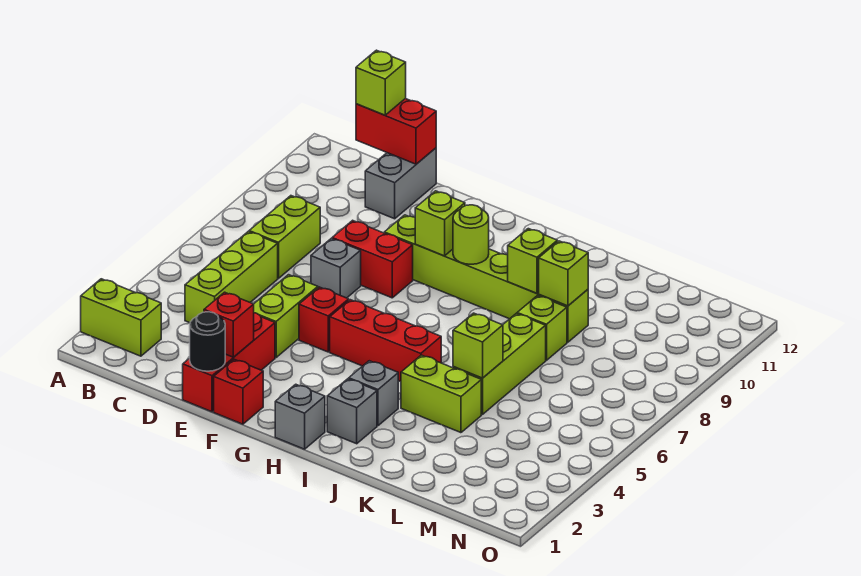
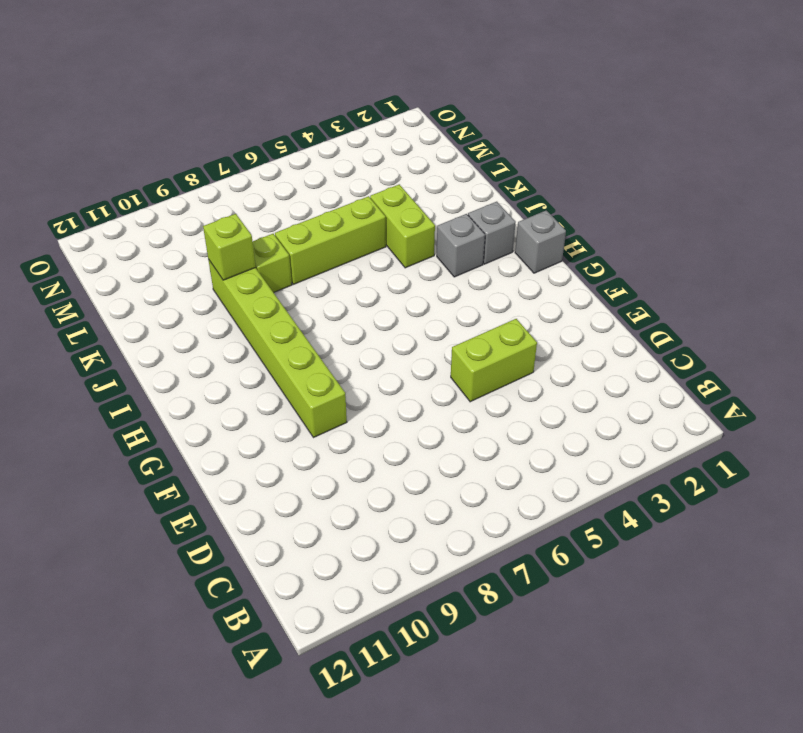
none -> lime 1x2 brick [81,279,161,356]
none -> lime 1x3 brick [185,232,278,323]
none -> lime 1x2 brick [249,196,320,278]

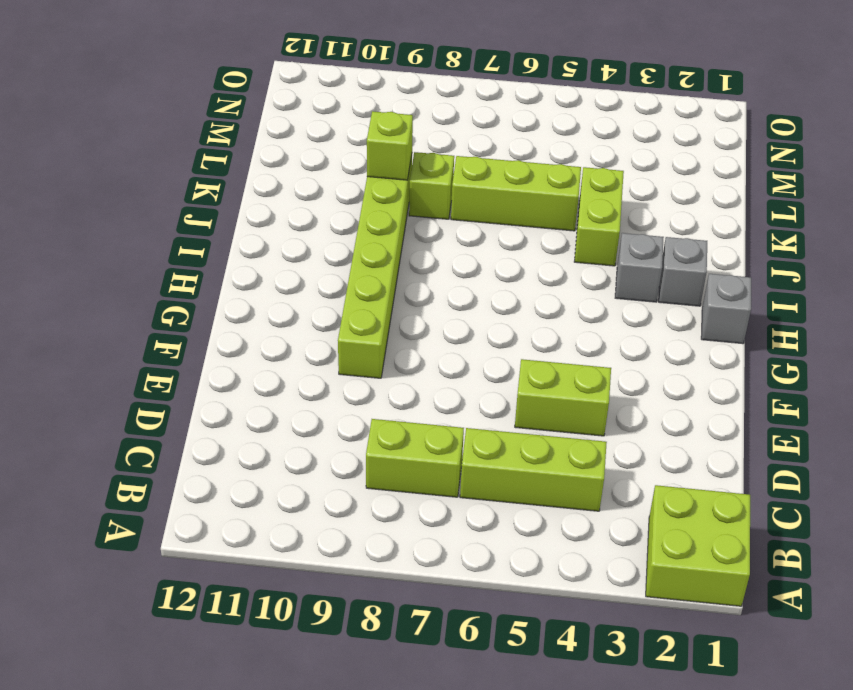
lime 2x2 brick [646,485,750,606] -> lime 1x2 brick [81,279,161,356]
none -> grey 1x2 brick [365,148,436,219]
none -> red 1x3 brick [183,313,275,412]
none -> grey 1x1 brick [311,239,361,298]

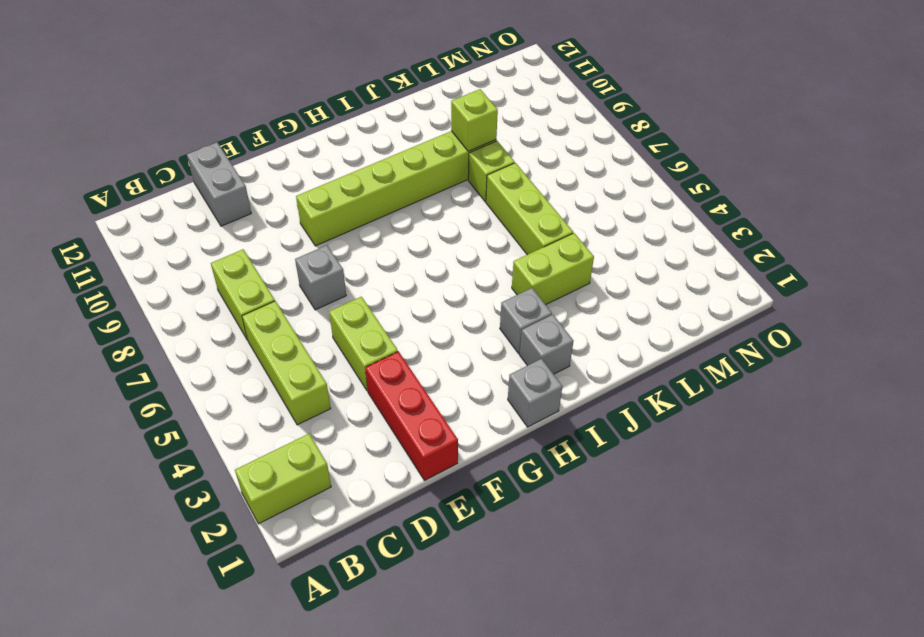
none -> red 1x2 brick [332,220,413,298]
none -> red 1x1 brick [214,359,263,424]
none -> red 1x1 brick [299,287,349,352]

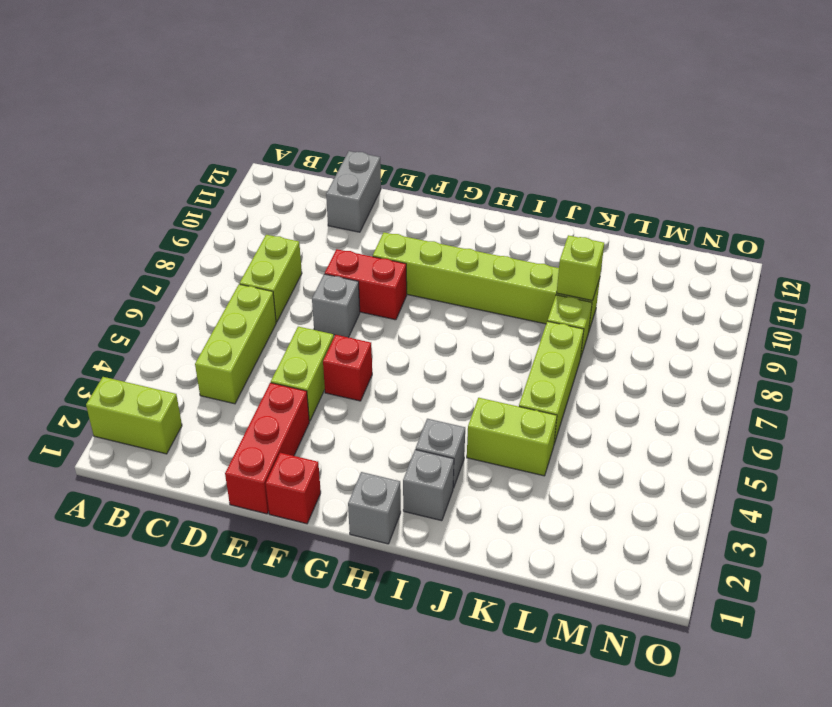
none -> red 1x3 brick [330,300,441,382]
none -> red 1x2 brick [356,99,436,164]
none -> black 1x1 round brick [190,312,225,371]

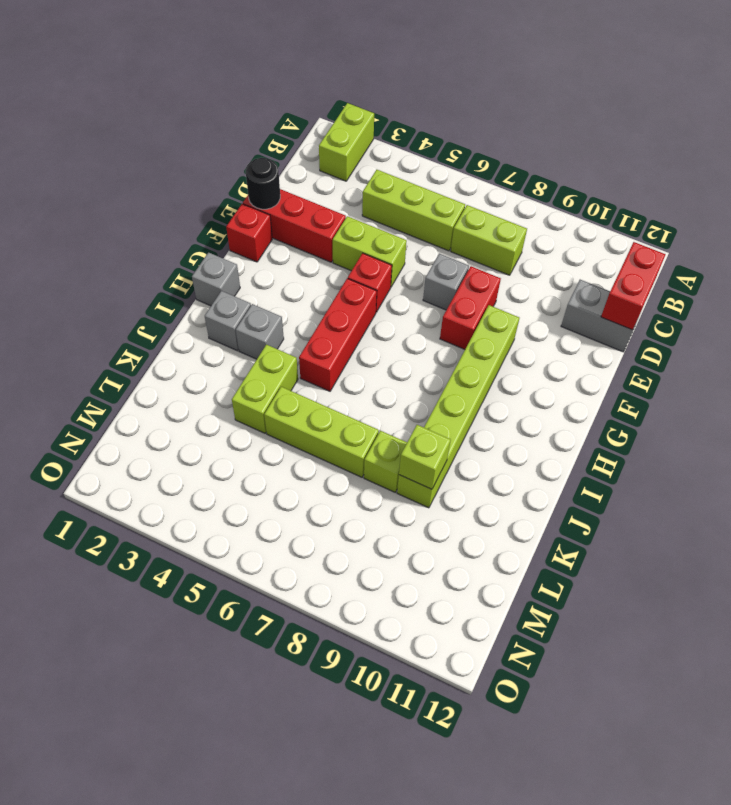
none -> red 1x1 brick [204,292,254,357]
none -> lime 1x1 brick [415,191,465,256]
none -> lime 1x1 round brick [453,205,489,264]

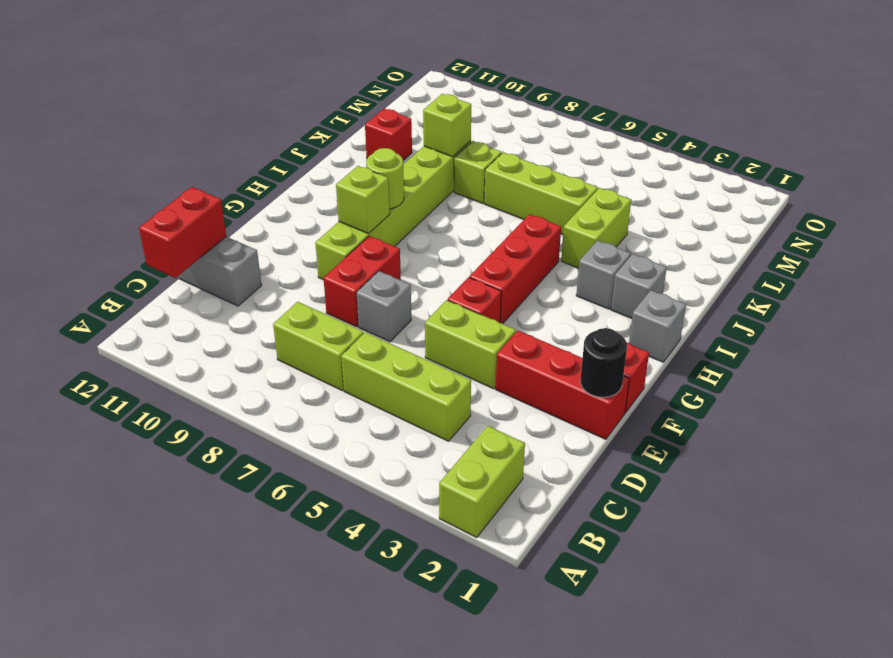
red 1x1 brick [365,109,412,160] -> red 1x1 brick moved to [204,292,254,357]
none -> lime 1x1 brick [508,229,557,293]
none -> lime 1x1 brick [453,313,503,378]
none -> lime 1x1 brick [356,50,406,115]

